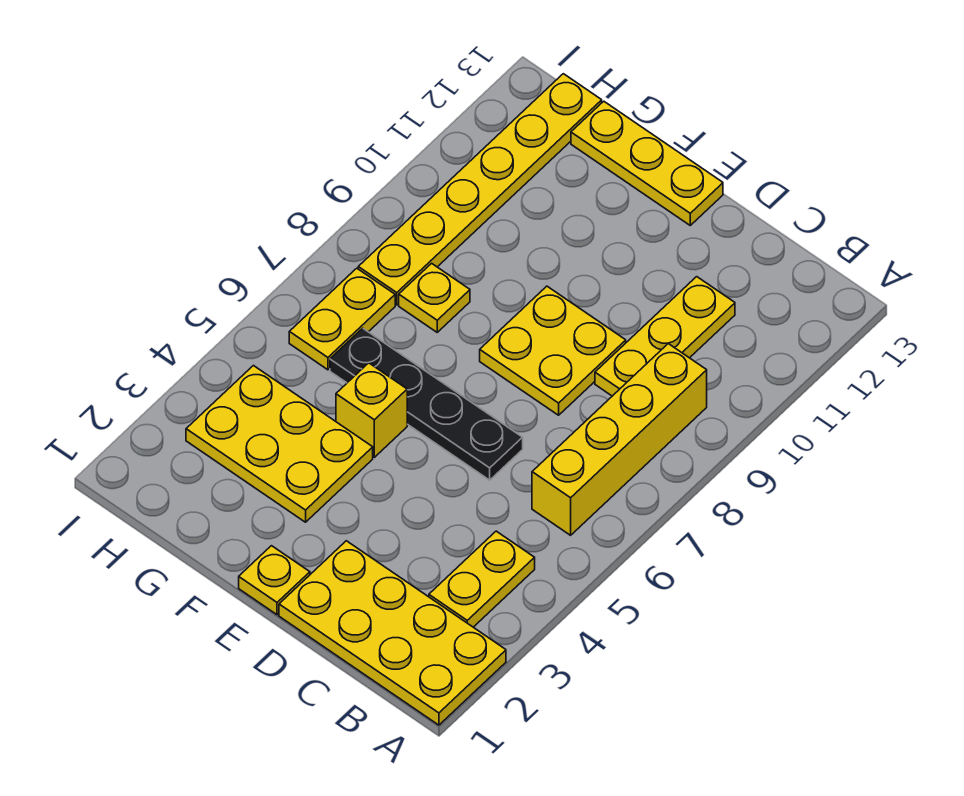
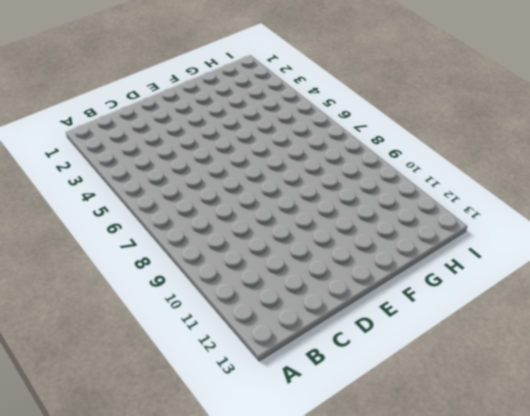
none -> yellow 2x4 plate [279,541,506,725]
none -> yellow 1x2 plate [429,531,535,627]
none -> yellow 1x4 brick [532,344,707,535]

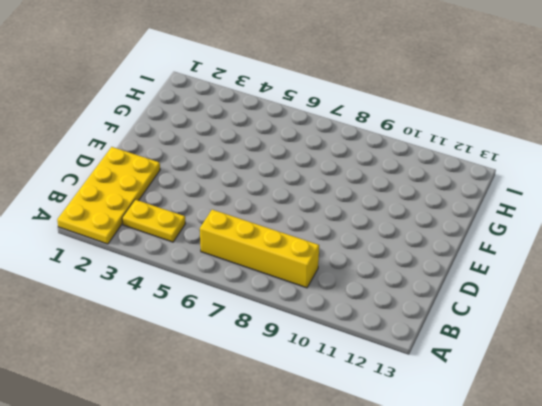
none -> yellow 1x3 plate [595,277,735,396]
none -> black 1x4 plate [330,328,523,480]
none -> yellow 2x2 plate [480,286,626,415]

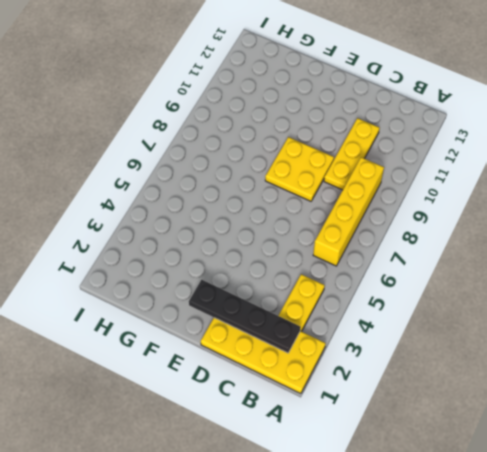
black 1x4 plate [189,280,301,353] -> black 1x4 plate moved to [330,328,523,480]
none -> yellow 1x1 plate [239,546,310,615]
none -> yellow 1x3 plate [571,101,723,225]
none -> yellow 2x3 plate [186,366,373,522]

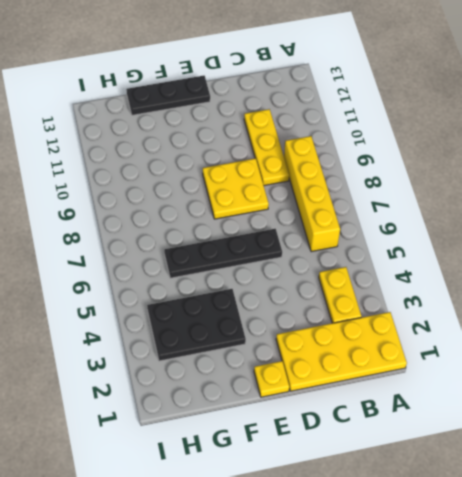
black 1x3 plate [126,76,210,115] -> yellow 1x3 plate [571,101,723,225]
black 2x3 plate [147,289,246,361] -> yellow 2x3 plate [186,366,373,522]
none -> yellow 1x1 brick [336,363,407,457]
none -> yellow 1x1 plate [399,263,470,332]
none -> yellow 1x2 plate [289,268,395,370]

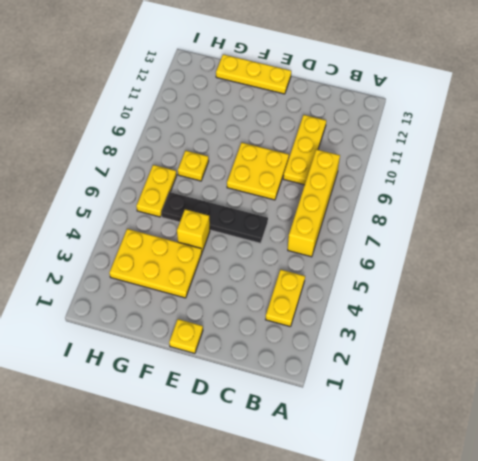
none -> yellow 2x4 plate [279,541,506,725]
none -> yellow 1x6 plate [358,74,602,305]

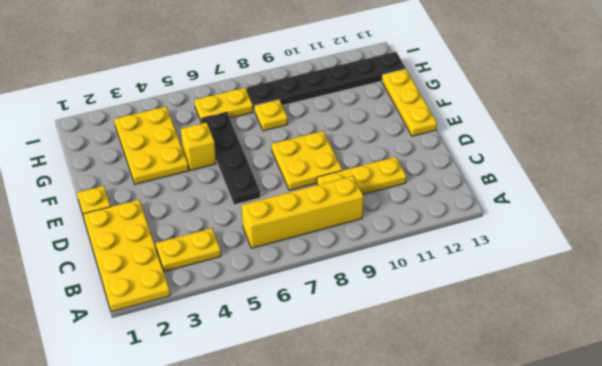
black 1x6 plate [247,52,406,112] -> yellow 1x6 plate [358,74,602,305]

